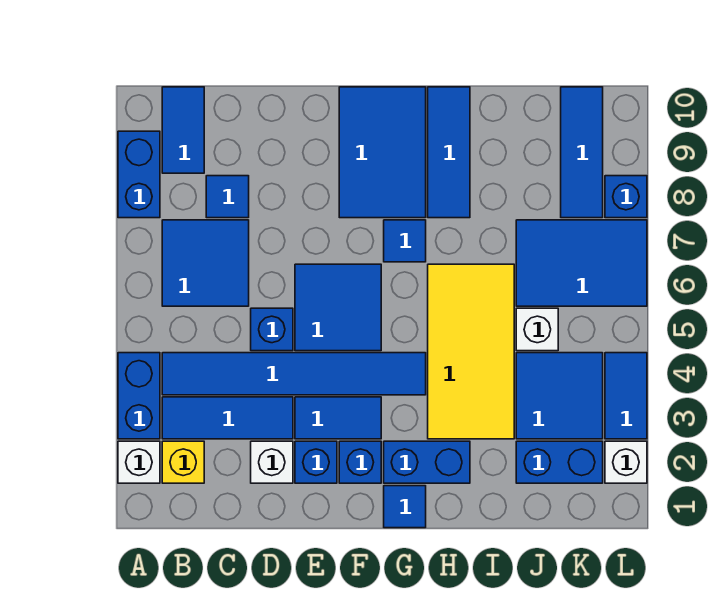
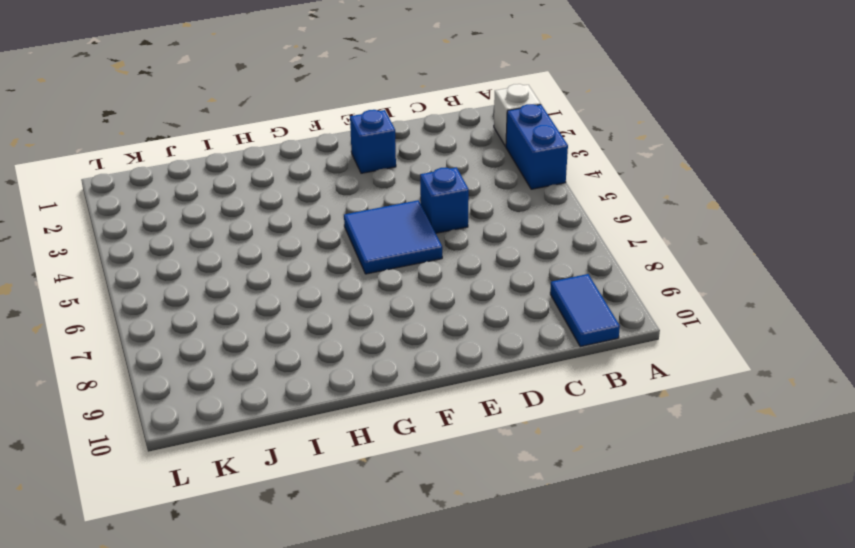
none -> blue 1x2 brick [118,131,160,218]
none -> yellow 1x1 brick [162,441,204,483]
none -> blue 1x3 tile [162,397,293,439]

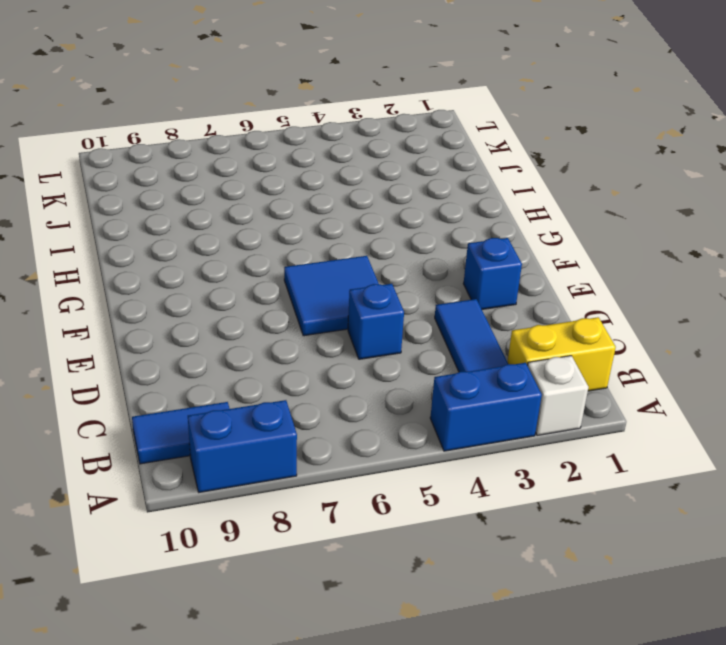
yellow 1x2 brick [507,317,616,391] -> yellow 1x1 brick [162,441,204,483]
none -> blue 1x6 tile [162,353,426,395]
none -> blue 2x2 tile [162,220,249,306]
none -> blue 1x1 tile [206,176,249,218]

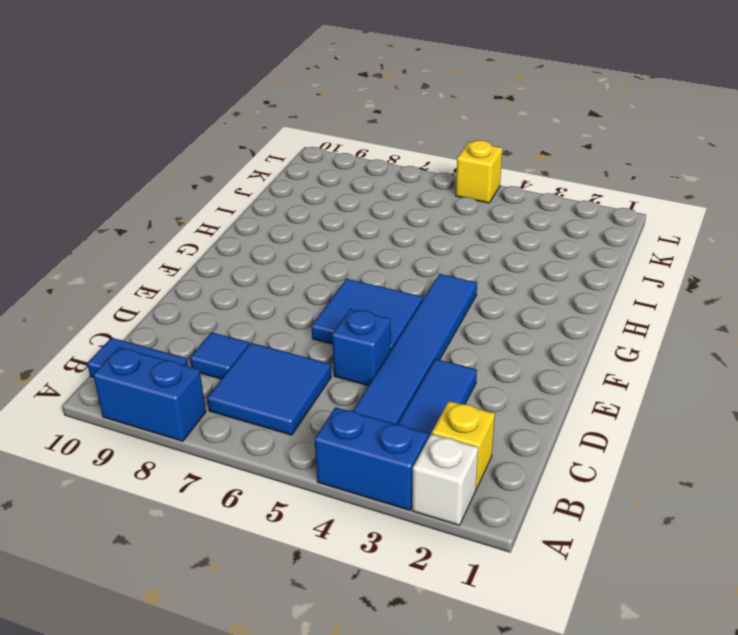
yellow 1x1 brick [456,140,502,203] -> none
none -> white 1x1 brick [251,441,293,483]
none -> blue 1x1 brick [295,441,337,483]
none -> blue 1x2 tile [295,397,381,439]

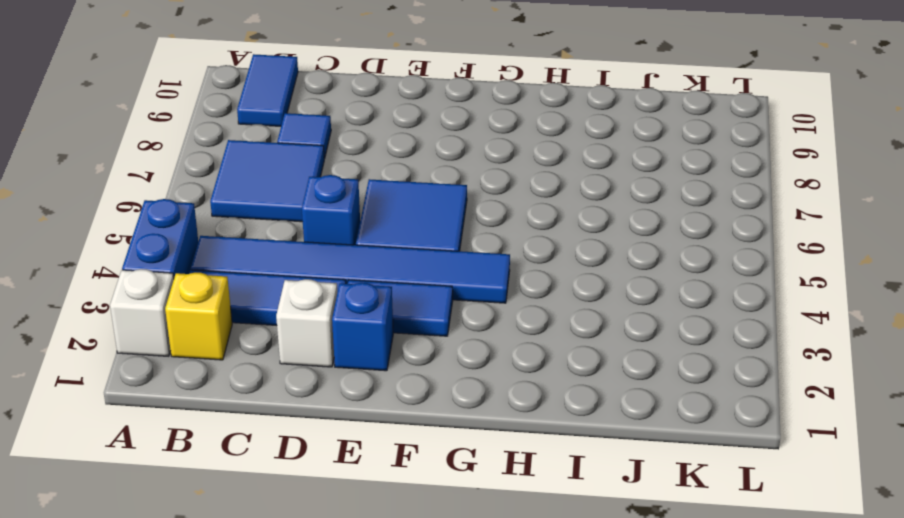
none -> blue 1x2 brick [118,131,160,218]
none -> blue 1x1 brick [339,441,381,483]
none -> blue 2x3 tile [339,87,426,218]

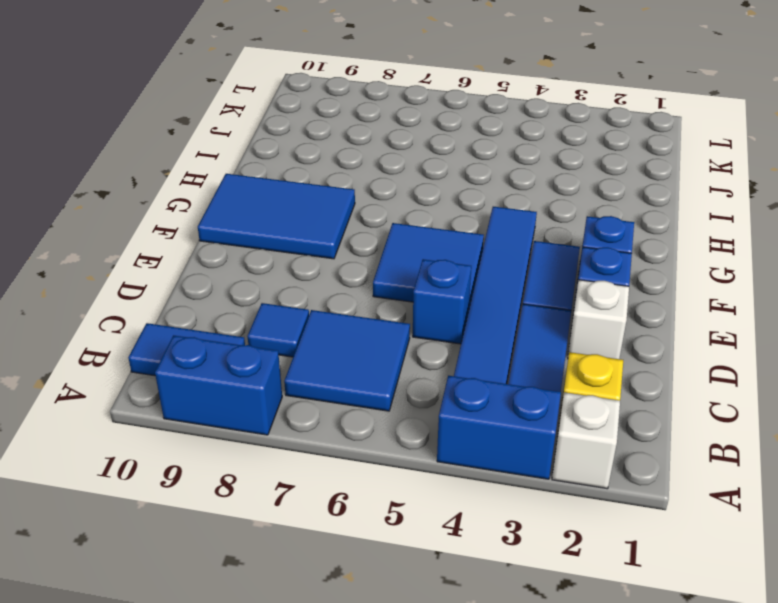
none -> blue 1x1 tile [384,486,426,528]
none -> blue 1x2 brick [384,441,470,483]
none -> blue 1x1 tile [384,220,426,262]

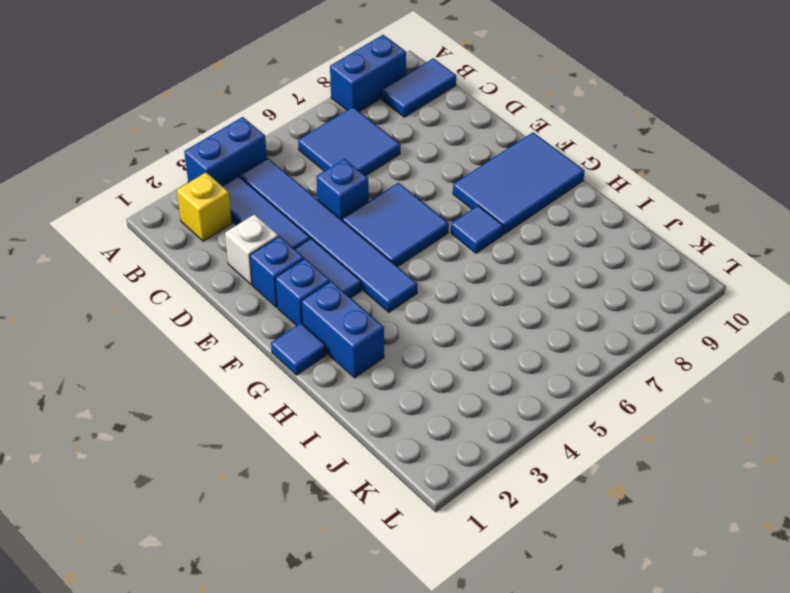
none -> white 1x1 brick [118,441,160,483]
none -> blue 1x1 tile [206,176,249,218]
none -> yellow 2x4 tile [428,264,514,439]

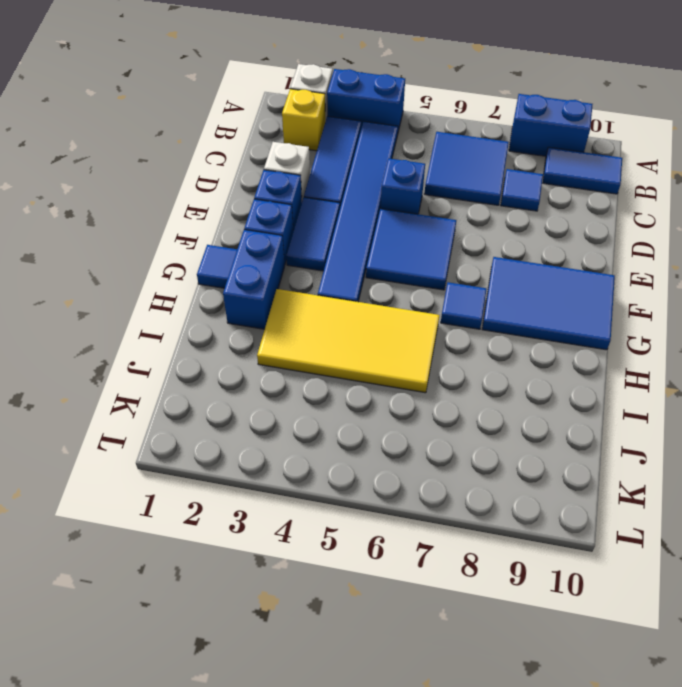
none -> blue 1x3 tile [428,87,470,218]
none -> blue 1x2 brick [516,441,603,483]
none -> blue 2x2 tile [516,353,603,439]

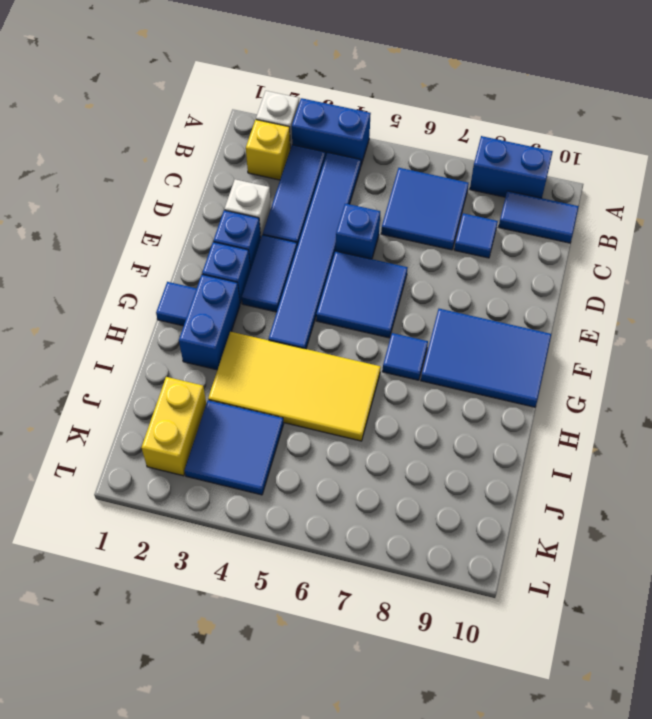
yellow 1x2 brick [141,377,206,476] -> blue 1x2 brick [516,441,603,483]
none -> blue 1x3 tile [428,87,470,218]
none -> white 1x1 brick [516,308,558,351]
none -> blue 2x3 tile [516,220,647,306]

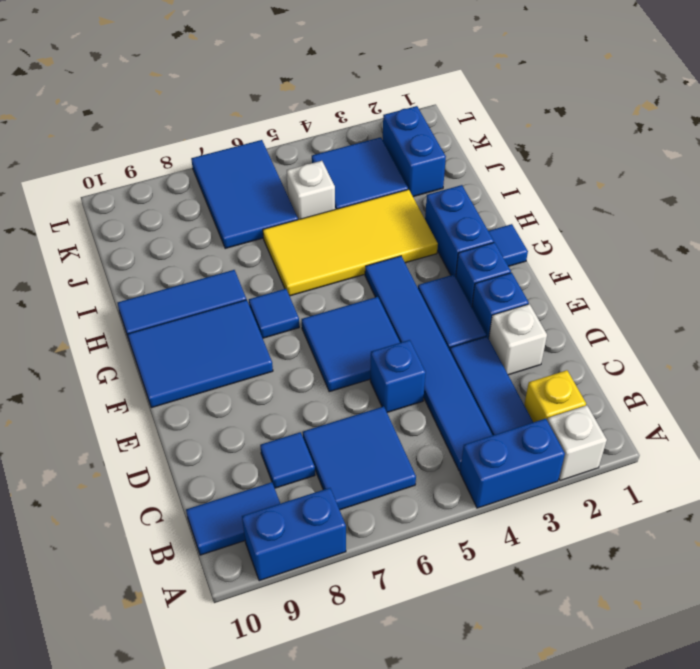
none -> blue 1x3 tile [561,87,603,218]
none -> white 1x1 brick [605,441,647,483]
none -> blue 1x2 tile [605,353,647,439]

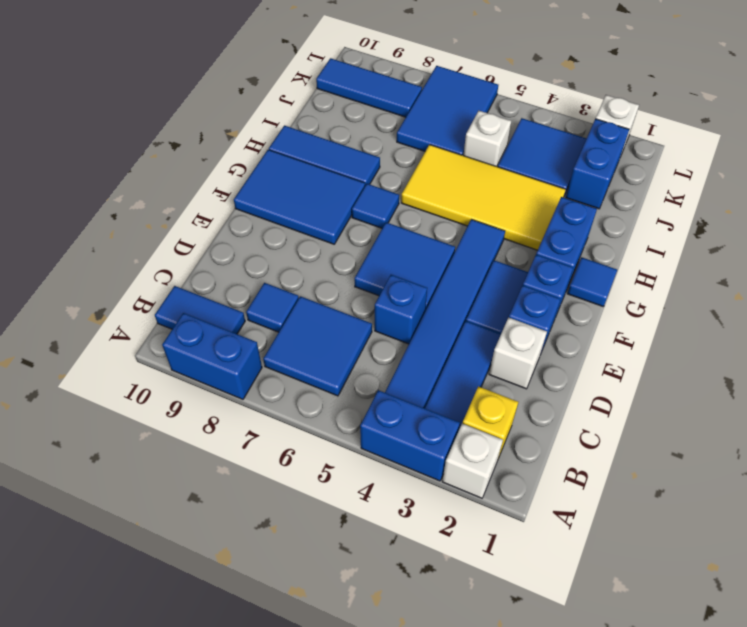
none -> blue 1x2 tile [605,353,647,439]
none -> blue 1x1 brick [605,176,647,218]

